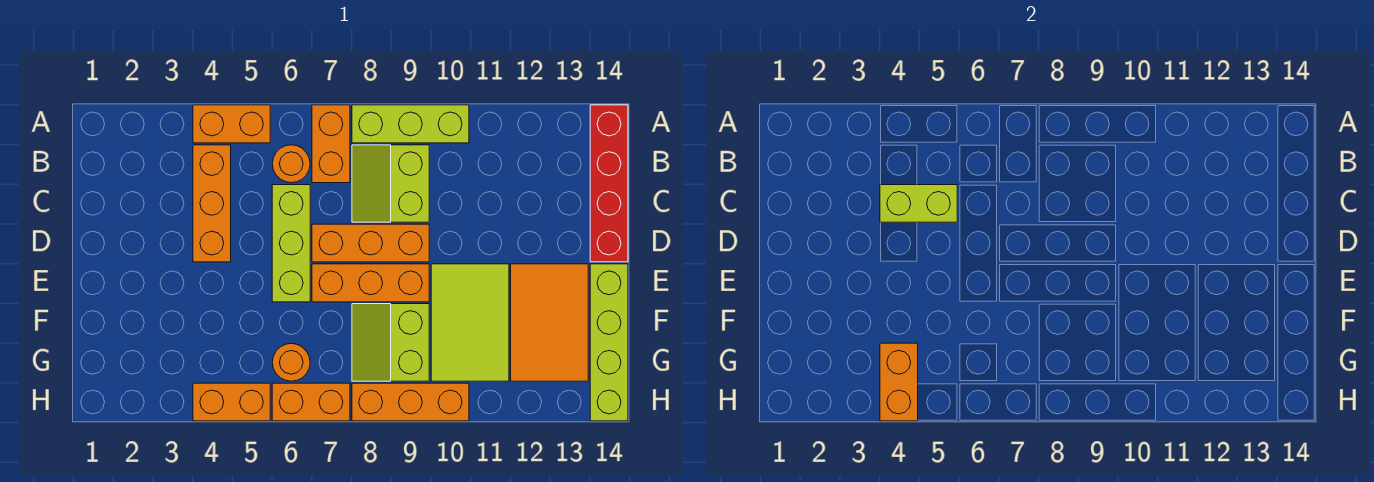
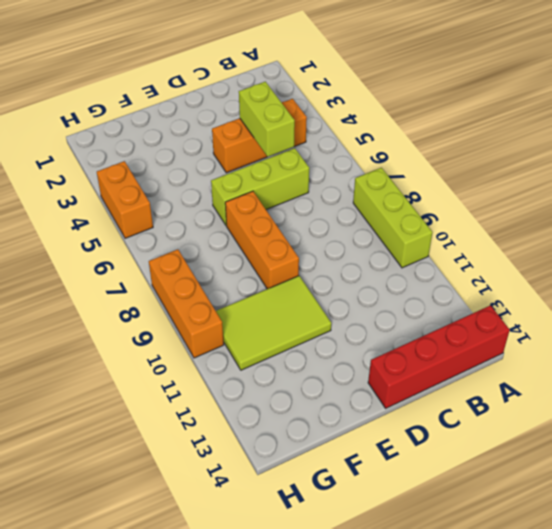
none -> orange 1x2 brick [193,105,270,143]
none -> orange 1x2 brick [312,105,350,183]
none -> orange 1x1 round brick [272,145,310,183]

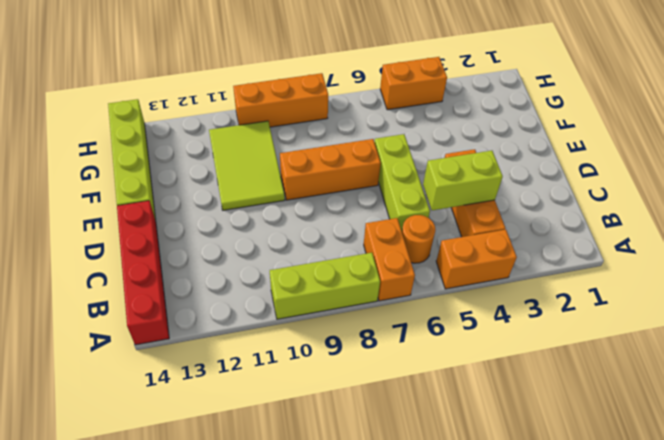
none -> lime 2x2 slope [352,145,429,222]
none -> orange 1x3 brick [312,224,429,262]
none -> orange 2x3 tile [511,264,588,381]

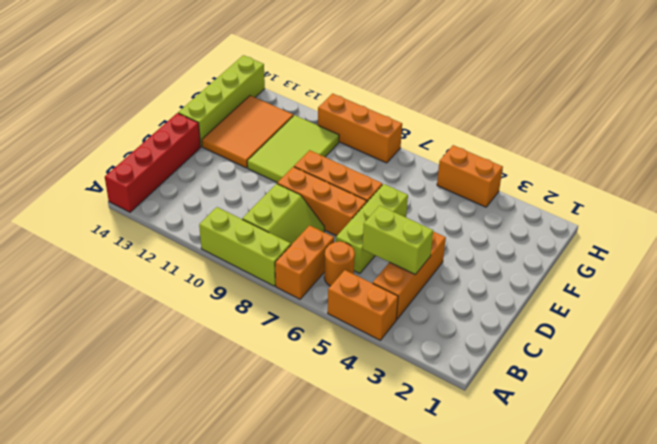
none -> lime 2x2 slope [352,304,429,381]
none -> orange 1x1 round brick [272,344,310,381]
none -> orange 1x2 brick [272,383,350,421]

